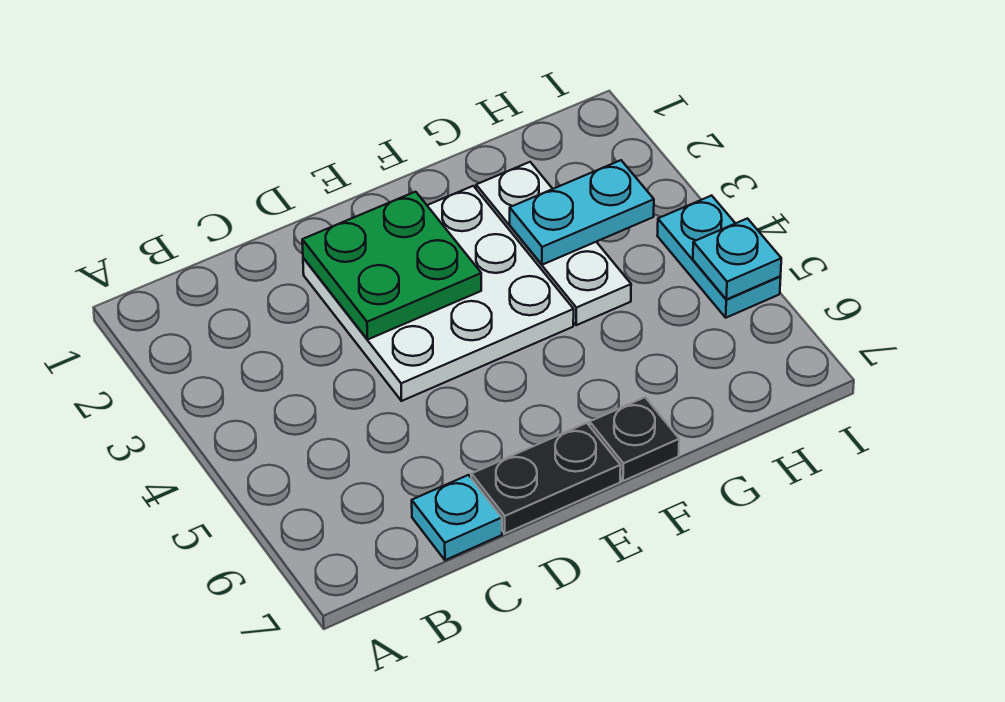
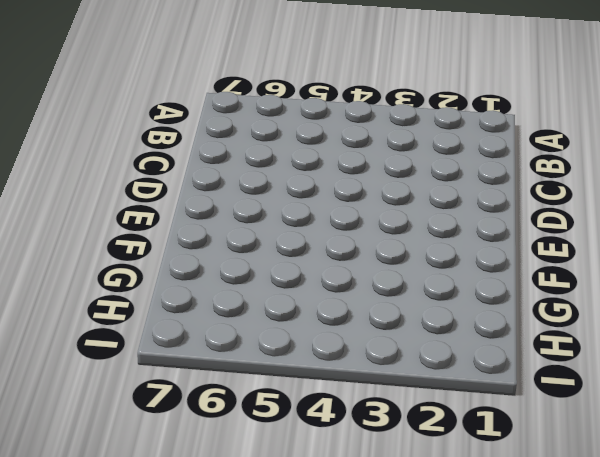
none -> cyan 1x1 plate [412,475,502,560]
none -> white 3x3 plate [303,186,574,401]

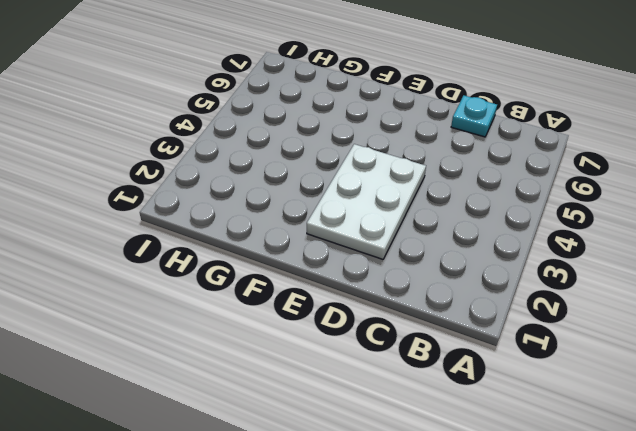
white 2x3 plate [307,144,426,259] -> white 3x3 plate [303,186,574,401]
none -> black 1x2 plate [471,423,621,533]
none -> black 1x1 plate [590,397,679,481]

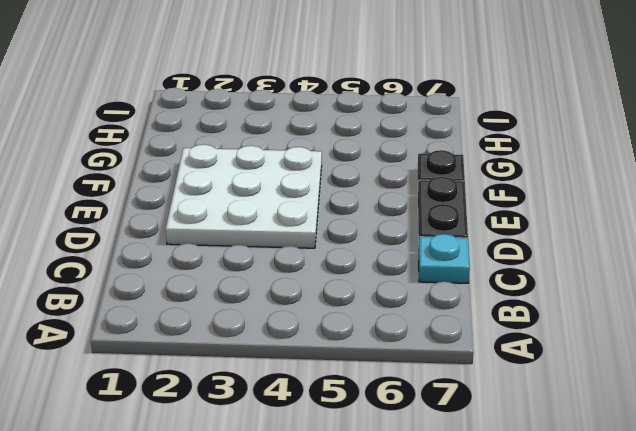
none -> white 1x3 plate [476,162,631,325]
none -> cyan 1x2 plate [657,195,781,318]

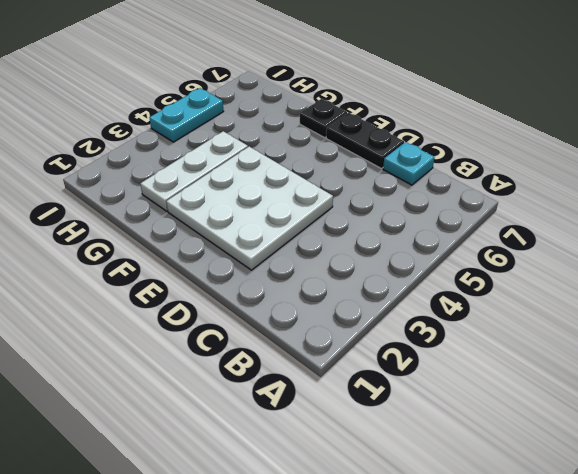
none -> green 2x2 plate [302,192,481,340]
none -> cyan 1x2 plate [510,160,654,265]

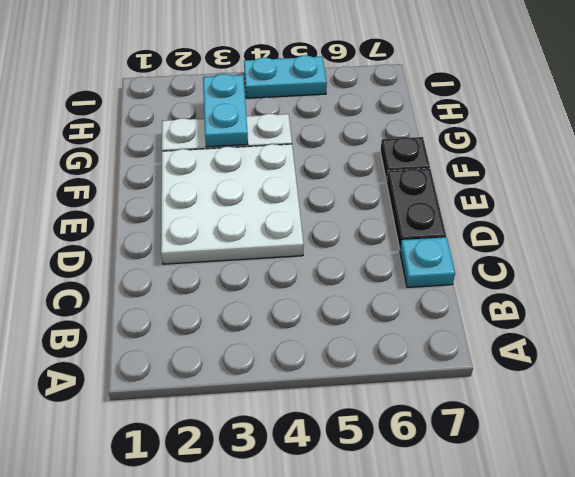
none -> green 2x2 plate [302,192,481,340]
none -> cyan 1x1 plate [693,218,781,299]

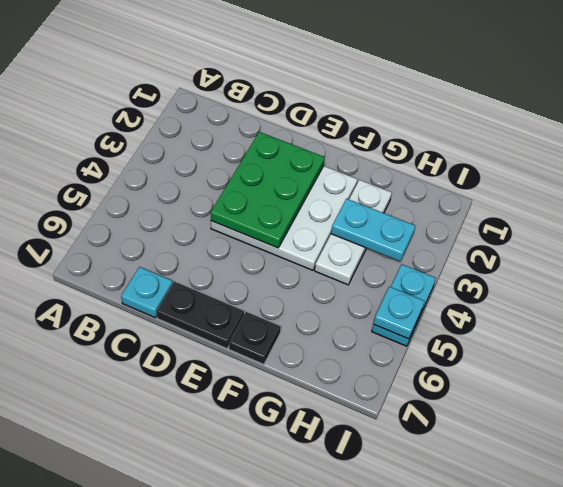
green 2x3 plate [211,132,325,248] -> green 2x2 plate [302,192,481,340]

